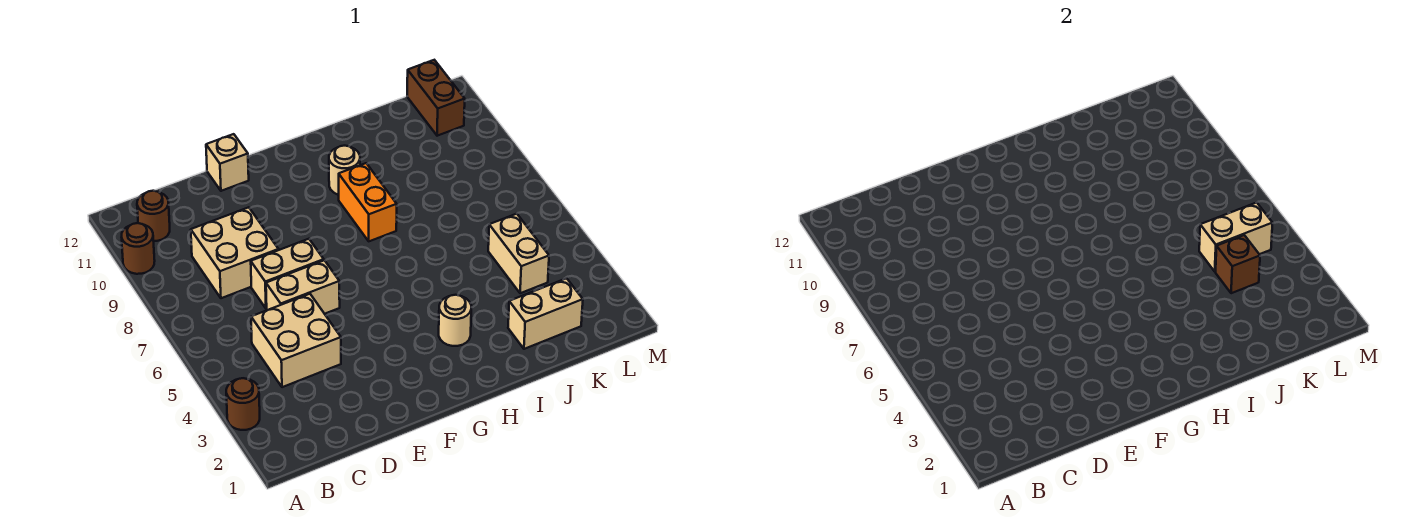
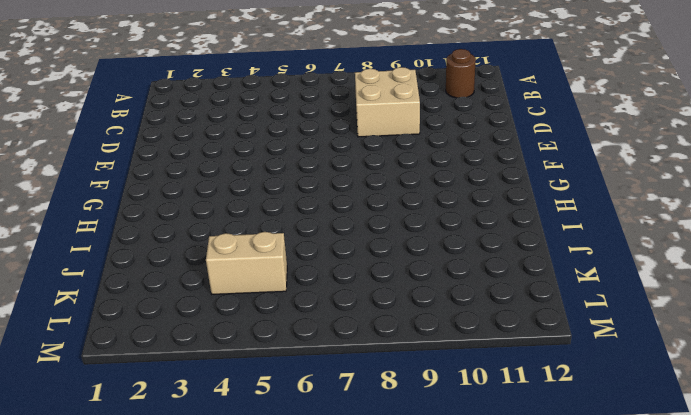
none -> brown 1x1 round brick [226,378,260,430]
none -> brown 1x1 round brick [122,223,155,274]
none -> tan 2x2 brick [251,294,341,387]

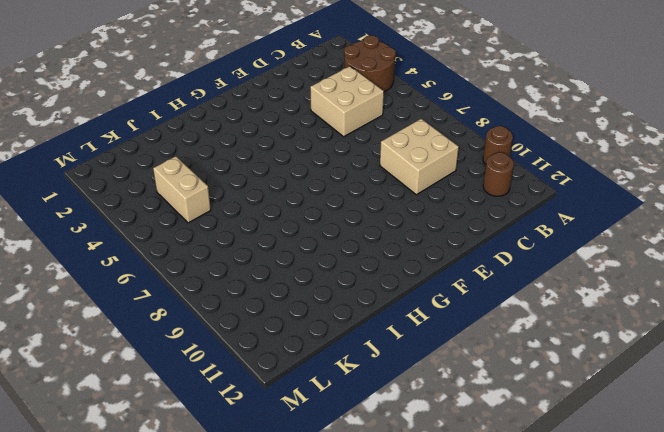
brown 2x2 round brick [344,35,396,92] -> brown 1x1 round brick [226,378,260,430]
none -> tan 1x2 brick [266,260,340,314]
none -> tan 1x2 brick [251,239,324,309]
none -> tan 1x1 brick [206,134,249,191]

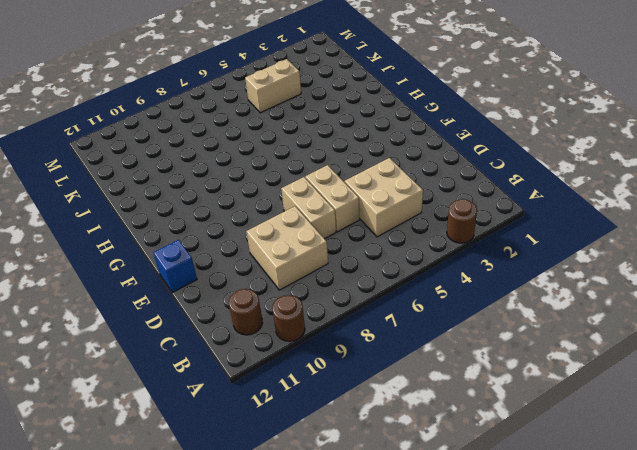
blue 1x1 brick [153,240,197,292] -> tan 1x1 brick [206,134,249,191]
none -> tan 1x1 round brick [439,295,471,346]
none -> orange 1x2 brick [339,163,397,241]
none -> tan 1x1 round brick [329,146,360,195]

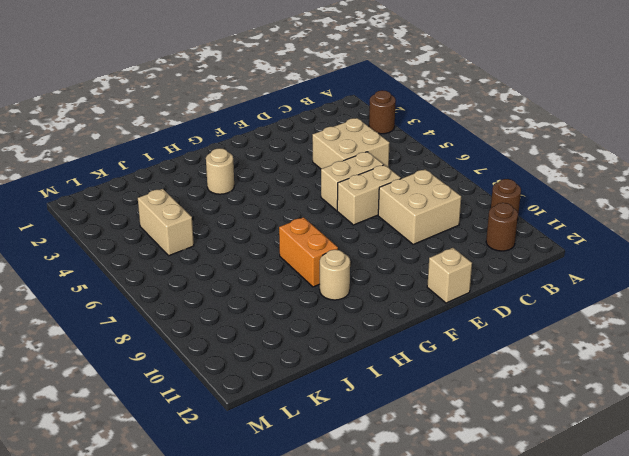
none -> tan 1x2 brick [508,278,583,349]
none -> brown 1x2 brick [407,60,465,136]
none -> brown 1x1 brick [1216,235,1260,293]

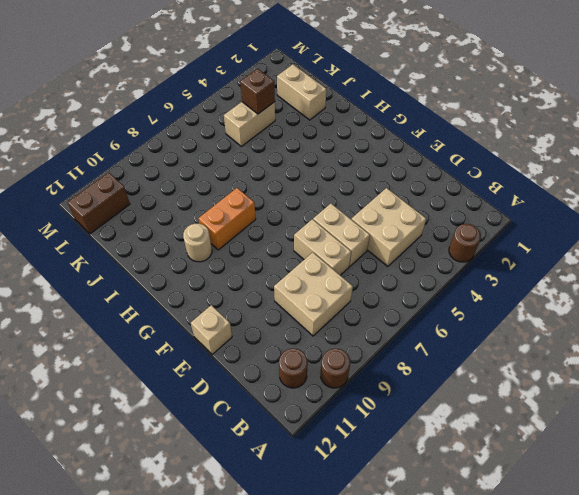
none -> tan 1x1 round brick [439,295,471,346]
none -> tan 1x2 brick [1199,202,1273,272]

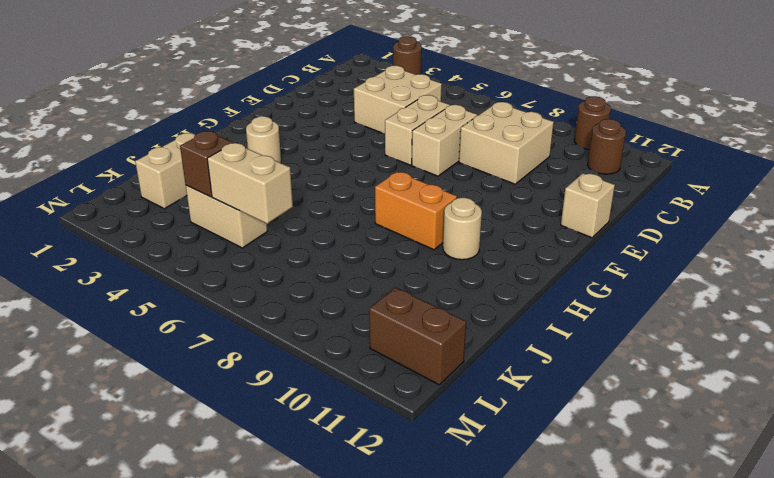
tan 1x2 brick [207,143,293,224] -> tan 1x2 brick turned to [1199,202,1273,272]

